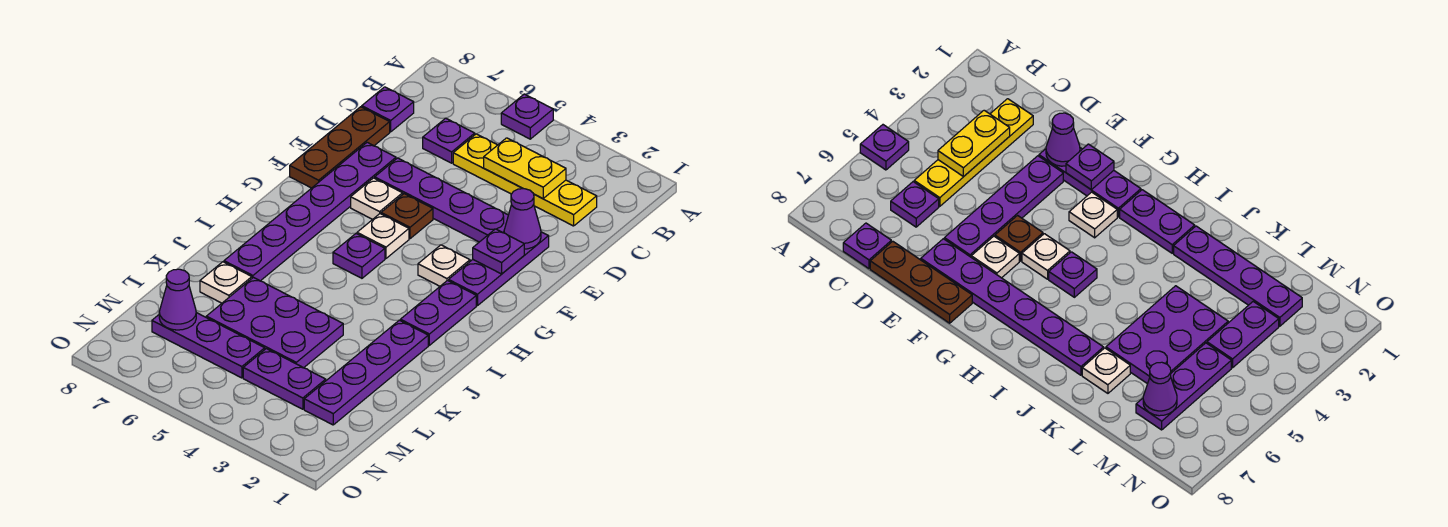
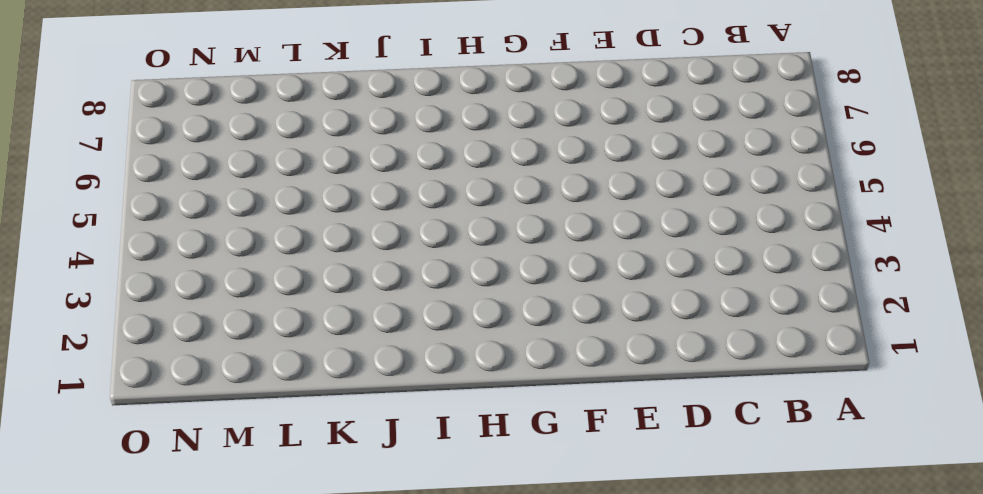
none -> purple 1x1 plate [501,94,553,139]
none -> yellow 1x4 plate [453,134,597,226]
none -> purple 1x1 plate [423,118,475,163]

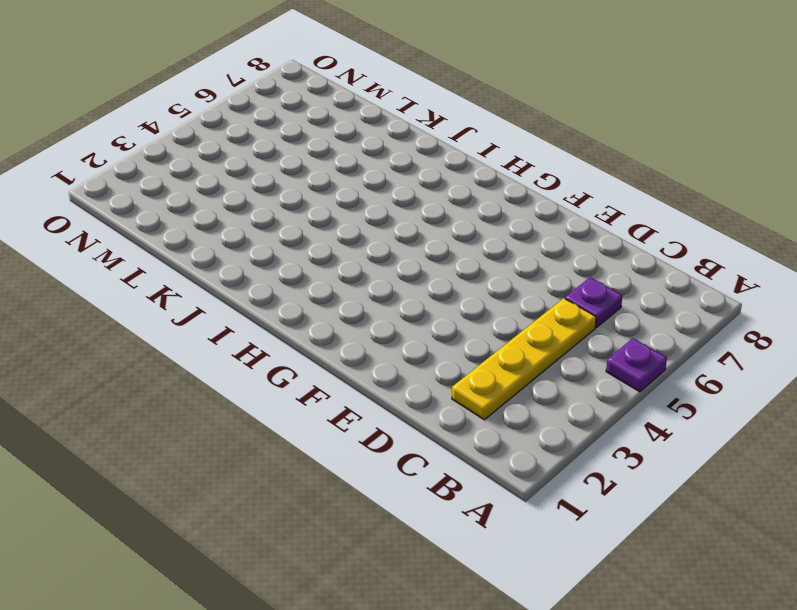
none -> purple 1x1 plate [362,87,414,132]
none -> brown 1x3 plate [290,107,390,188]
none -> purple 1x3 plate [449,232,549,306]

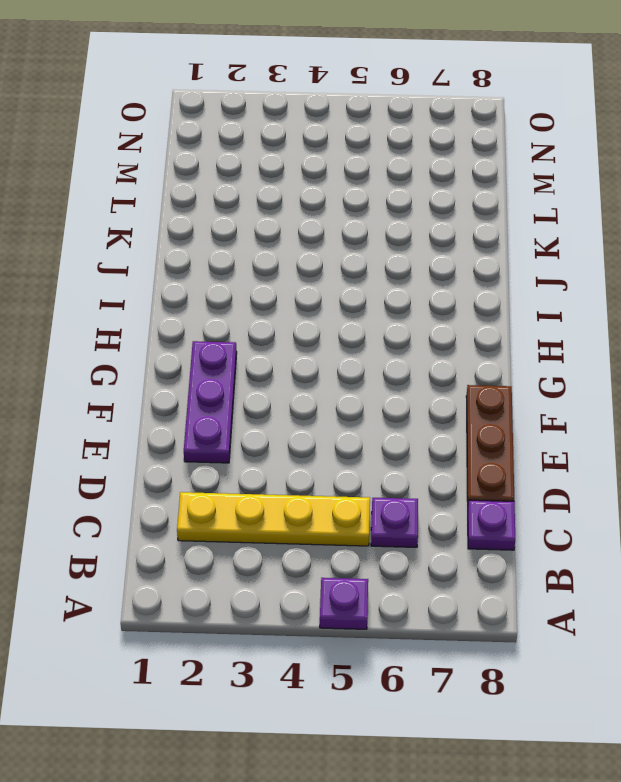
none -> purple 1x4 plate [375,158,508,242]
none -> purple 1x6 plate [224,142,396,281]
none -> brown 1x1 plate [381,194,433,239]

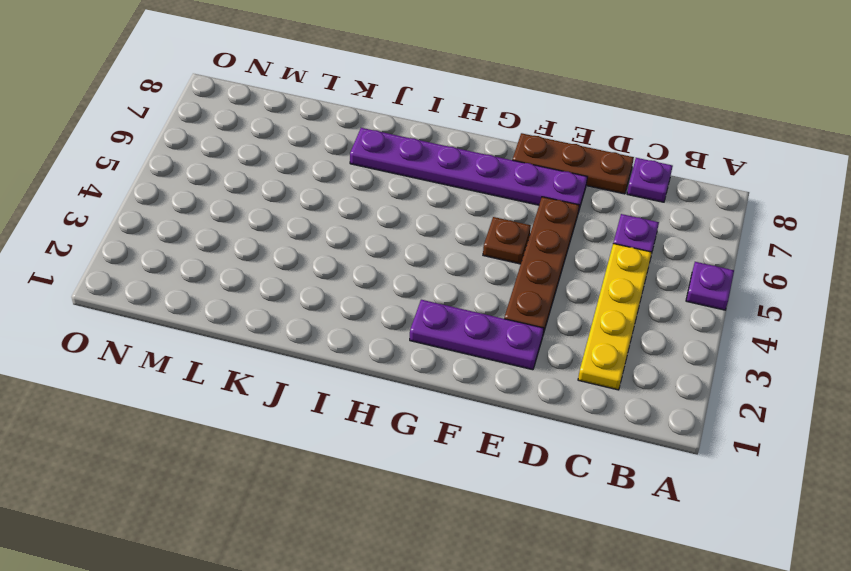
brown 1x4 plate [504,197,579,334] -> purple 1x4 plate [375,158,508,242]
none -> white 1x1 plate [351,178,403,219]
none -> white 1x1 plate [418,245,470,286]
none -> white 1x1 plate [357,214,409,258]

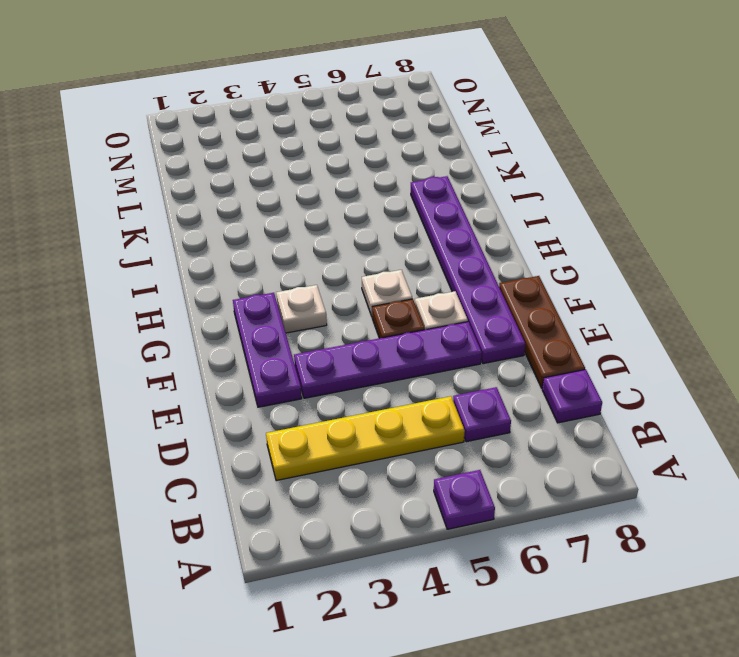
none -> purple 1x2 plate [400,281,476,345]
none -> purple 1x1 plate [333,233,385,278]
none -> purple 1x4 plate [304,320,428,425]

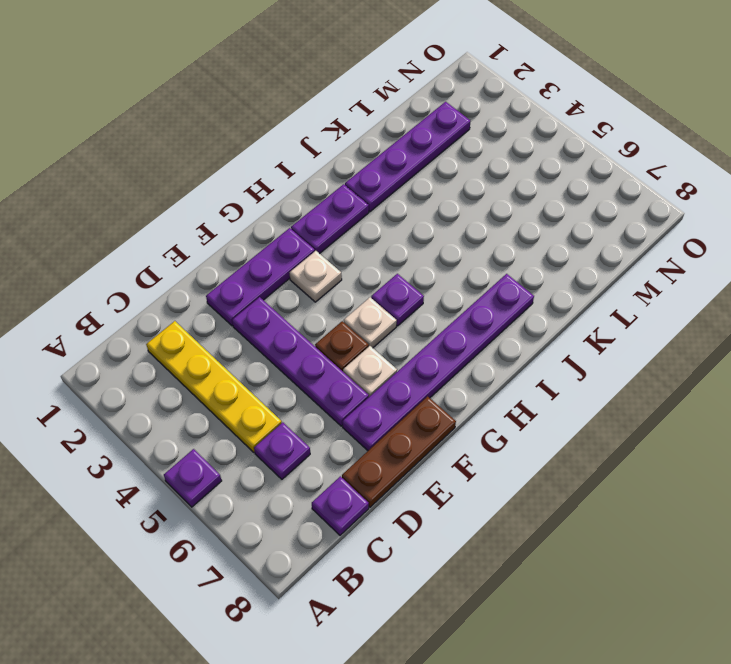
none -> purple 2x3 plate [206,277,343,368]
none -> white 1x1 plate [200,262,252,303]
none -> purple 1x2 plate [243,349,326,409]

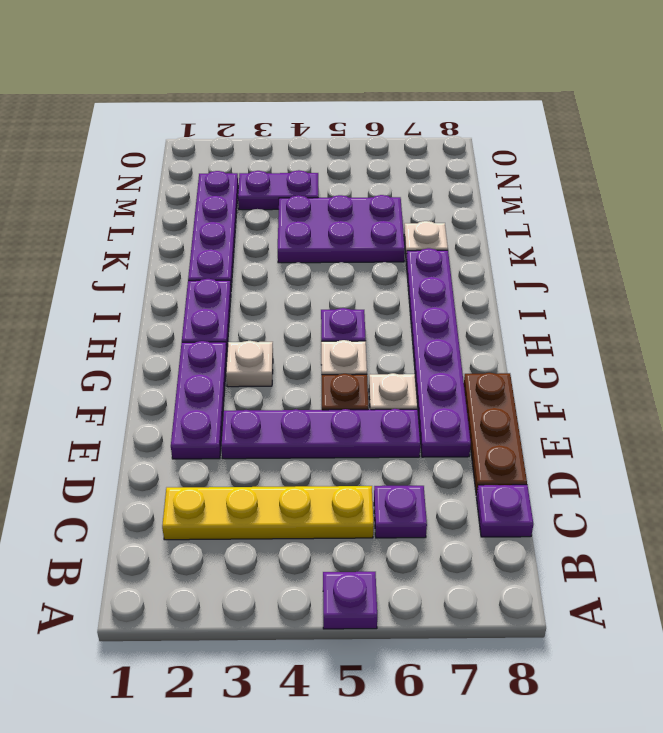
none -> purple 1x3 plate [152,313,265,378]
none -> yellow 1x2 plate [484,138,566,199]
none -> purple 1x1 cone [504,189,541,249]

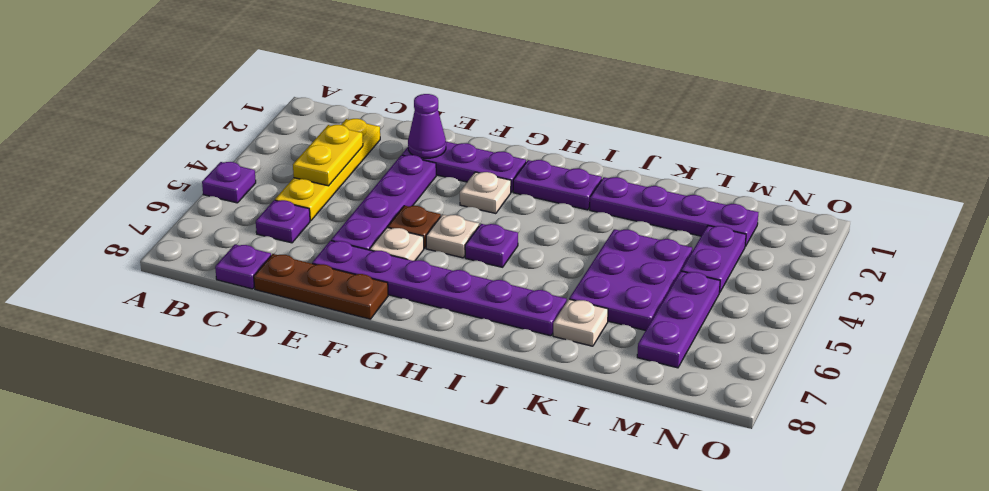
none -> purple 1x1 plate [473,229,524,274]
none -> purple 1x1 cone [159,269,196,330]

